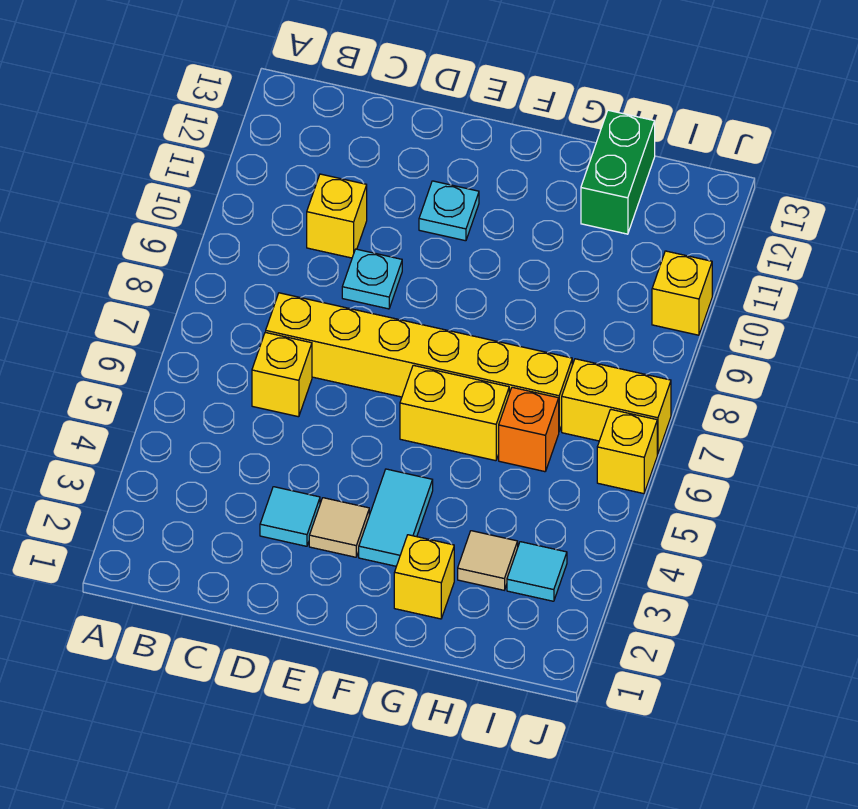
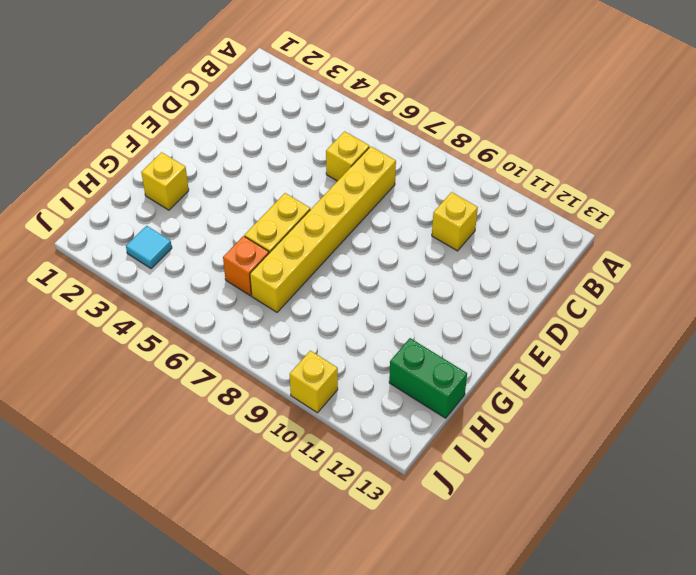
none -> cyan 1x1 tile [260,487,320,546]
none -> cyan 1x1 plate [342,249,402,309]
none -> tan 1x1 tile [309,498,369,557]

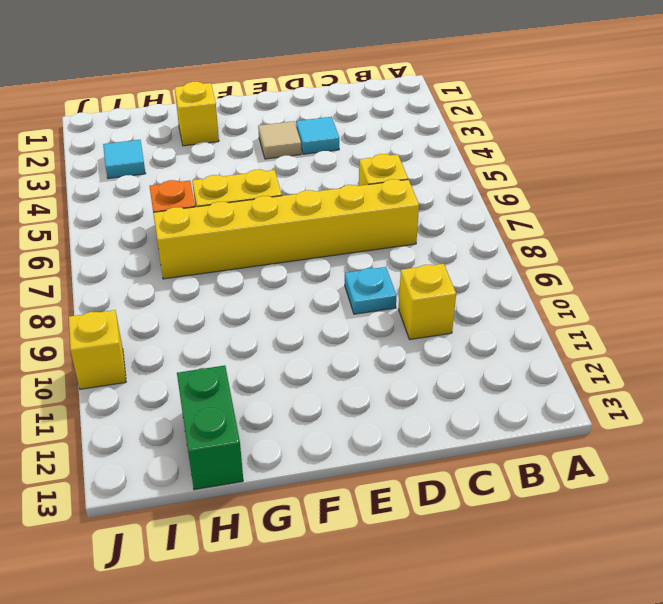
none -> cyan 1x1 plate [419,181,479,241]
none -> cyan 1x2 tile [359,469,433,566]
none -> tan 1x1 tile [458,531,518,590]

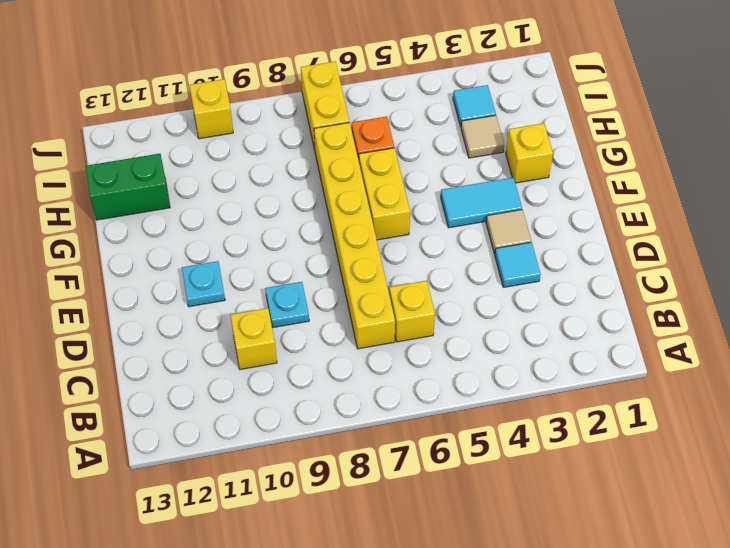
none -> yellow 1x1 brick [597,410,657,494]

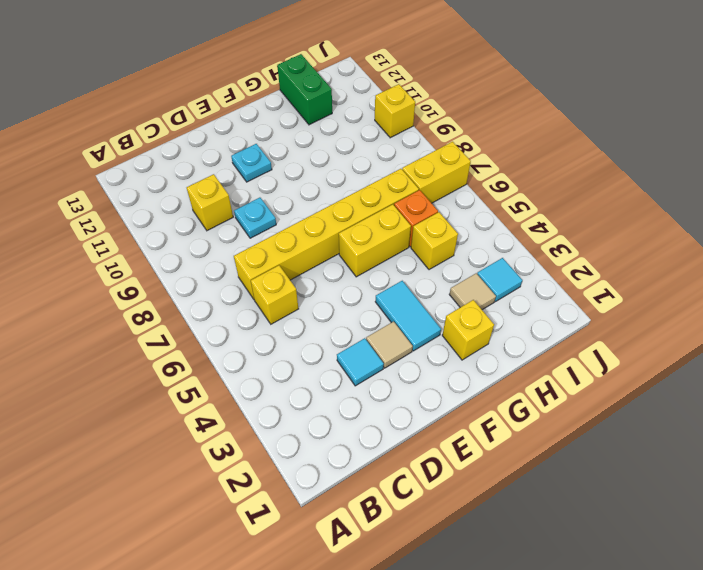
yellow 1x1 brick [411,212,458,270] -> yellow 1x1 brick moved to [597,410,657,494]

